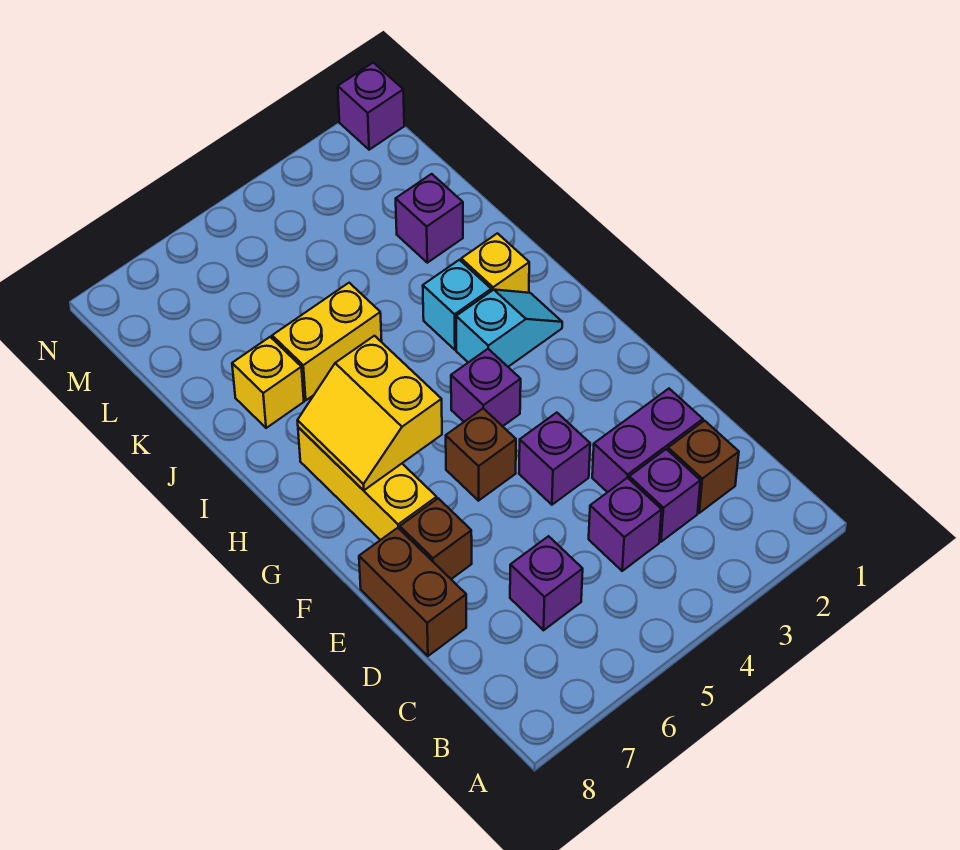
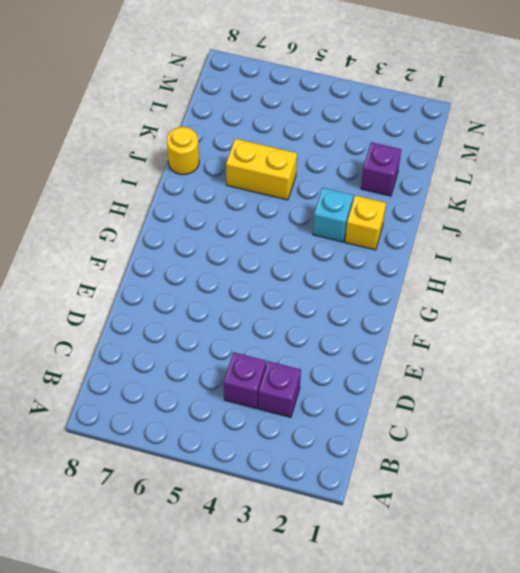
yellow 1x1 round brick [167,127,199,175] -> none
none -> brown 1x1 brick [668,421,739,513]
none -> purple 1x1 brick [510,536,583,630]
none -> purple 1x2 brick [592,389,703,492]

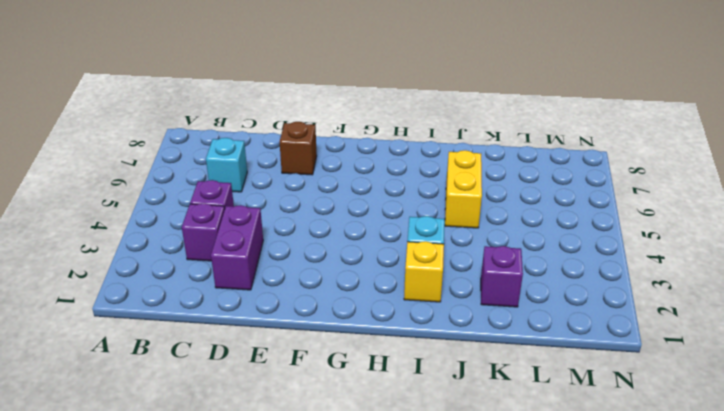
cyan 1x1 brick [206,138,247,192] -> purple 1x1 brick [510,536,583,630]
none -> brown 1x1 brick [668,421,739,513]
none -> brown 1x2 brick [359,528,466,656]
none -> purple 1x1 brick [519,413,590,505]

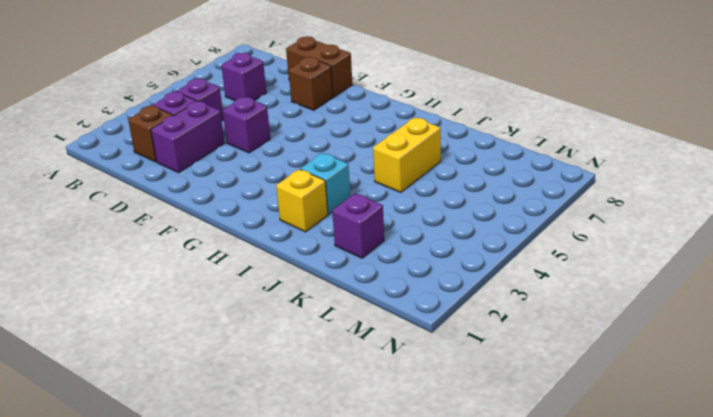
none -> brown 1x1 brick [446,408,516,501]
none -> yellow 1x3 brick [298,427,437,540]
none -> purple 1x1 brick [451,349,521,426]

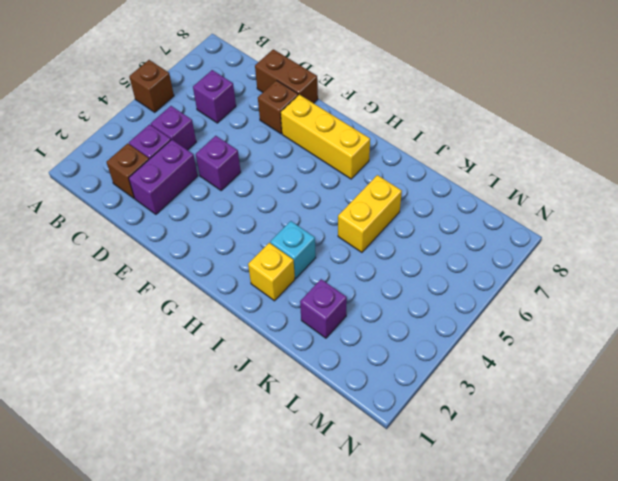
brown 1x1 brick [129,60,174,112] -> brown 1x1 brick moved to [446,408,516,501]
none -> purple 1x1 brick [451,349,521,426]
none -> cyan 1x2 slope [456,290,562,367]
none -> yellow 1x1 brick [232,337,304,428]

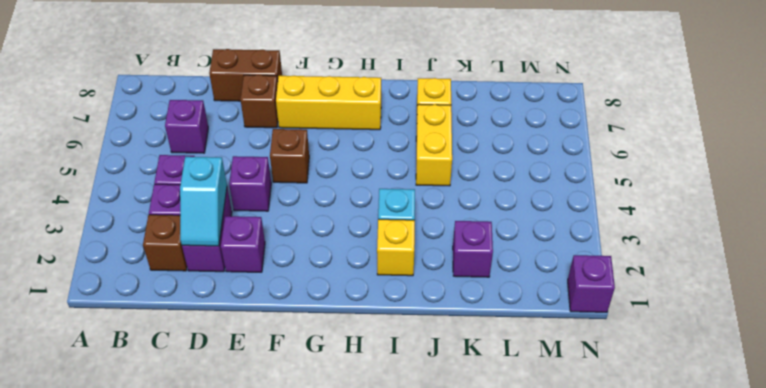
cyan 1x2 slope [180,157,227,246] -> cyan 1x2 slope moved to [456,290,562,367]
purple 1x1 brick [221,216,265,272] -> purple 1x1 brick moved to [451,349,521,426]
none -> yellow 2x2 slope [297,336,442,490]

